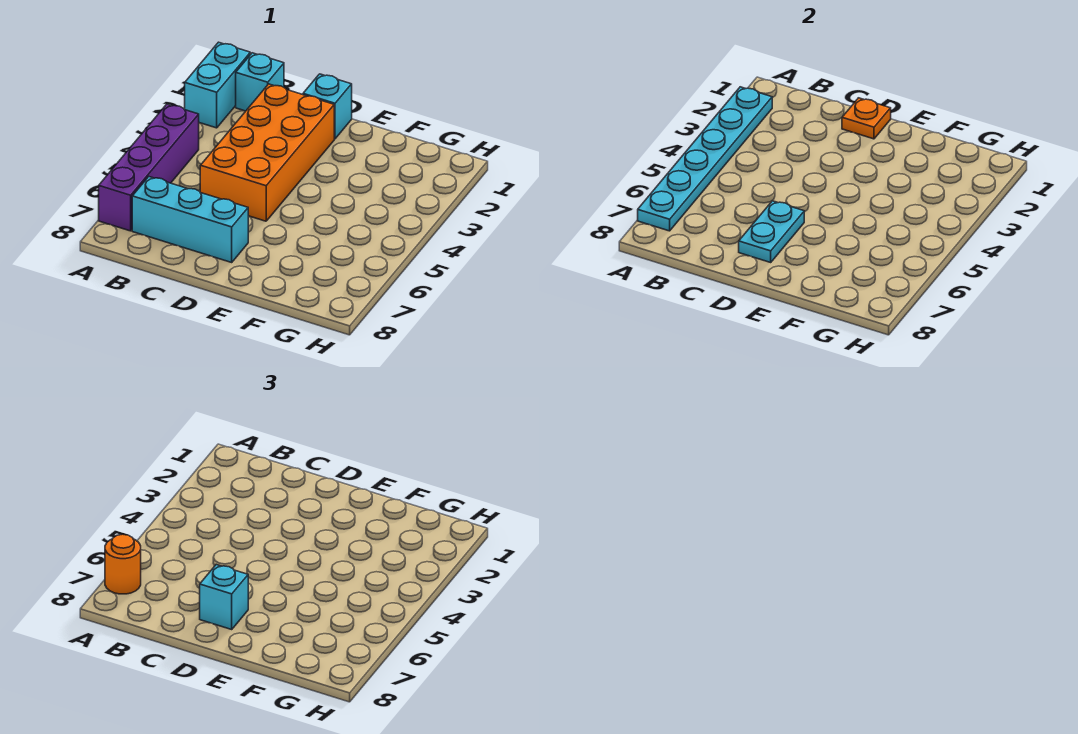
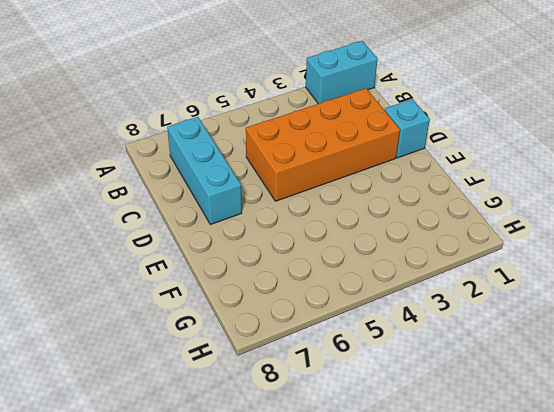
none -> purple 1x4 brick [99,104,199,231]
none -> cyan 1x1 brick [236,53,284,111]

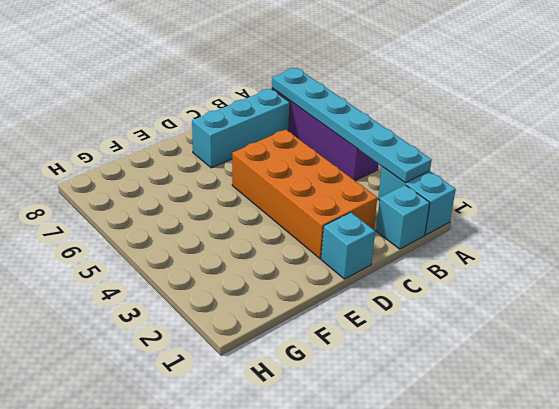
none -> orange 1x1 plate [842,98,891,139]
none -> cyan 1x2 plate [739,201,804,262]

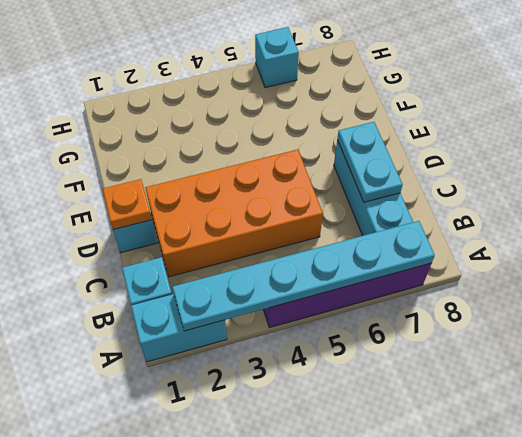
cyan 1x2 plate [337,122,403,202] -> cyan 1x2 plate turned to [739,201,804,262]
cyan 1x1 brick [255,27,299,88] -> cyan 1x1 brick moved to [200,565,248,629]
none -> orange 1x1 round brick [105,534,141,594]

